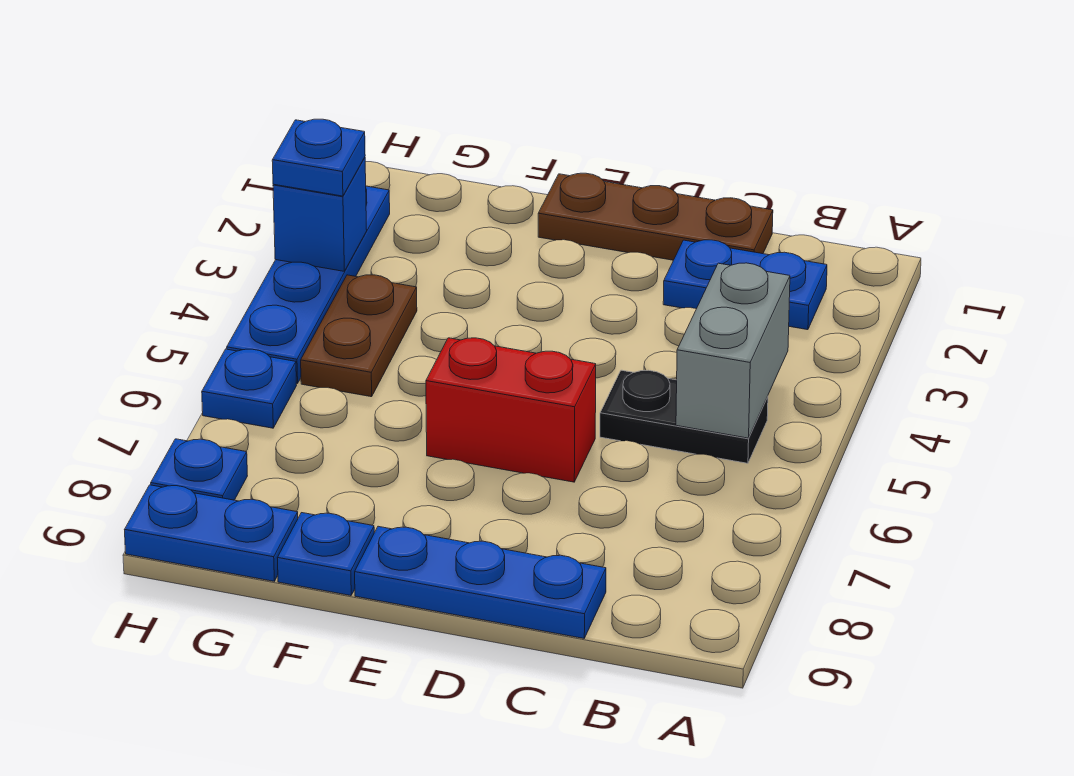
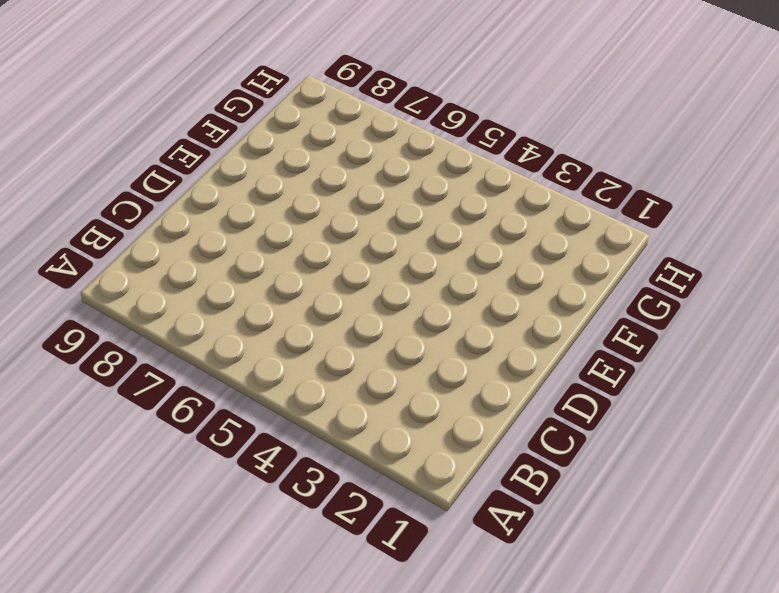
none -> blue 1x2 plate [663,240,827,330]
none -> black 1x2 plate [600,370,768,463]
none -> brown 1x3 plate [538,173,773,260]

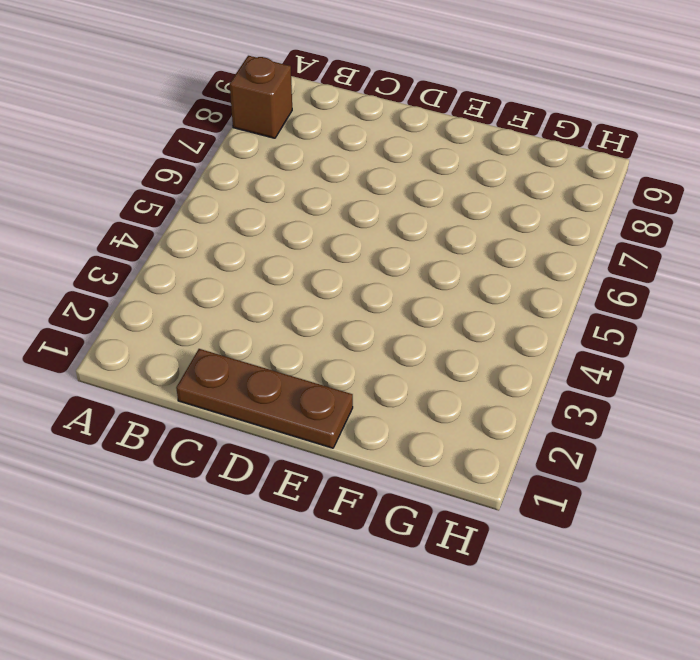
brown 1x1 brick [230,56,292,138] -> none
none -> blue 1x2 plate [663,240,827,330]
none -> black 1x2 plate [600,370,768,463]
none -> blue 1x3 plate [355,526,606,638]

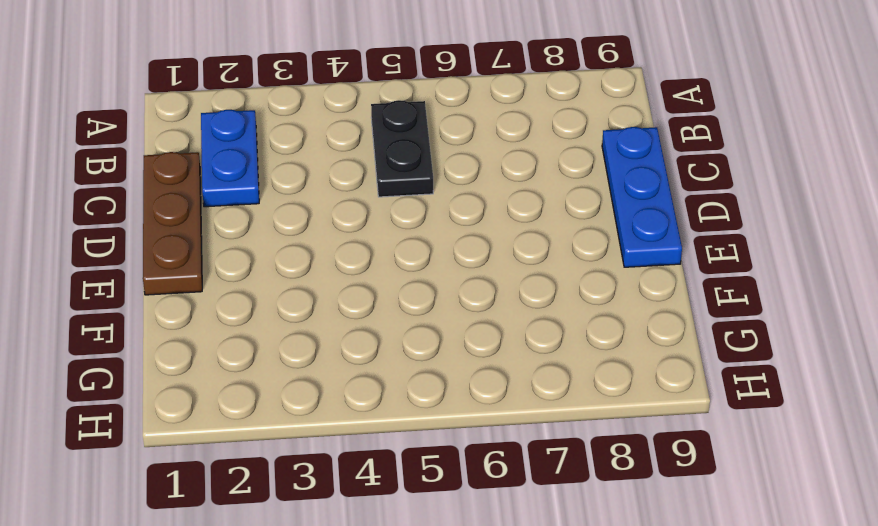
none -> red 1x2 brick [426,338,596,482]
none -> blue 1x1 plate [278,513,374,596]
none -> brown 1x2 plate [301,275,417,397]

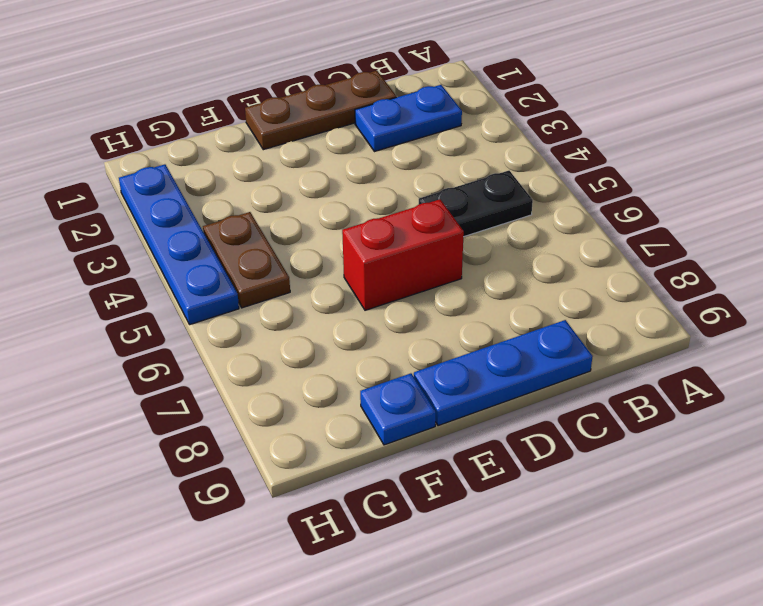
none -> blue 1x2 plate [125,485,298,581]
none -> blue 1x1 plate [202,349,297,428]
none -> blue 1x1 plate [151,439,247,500]

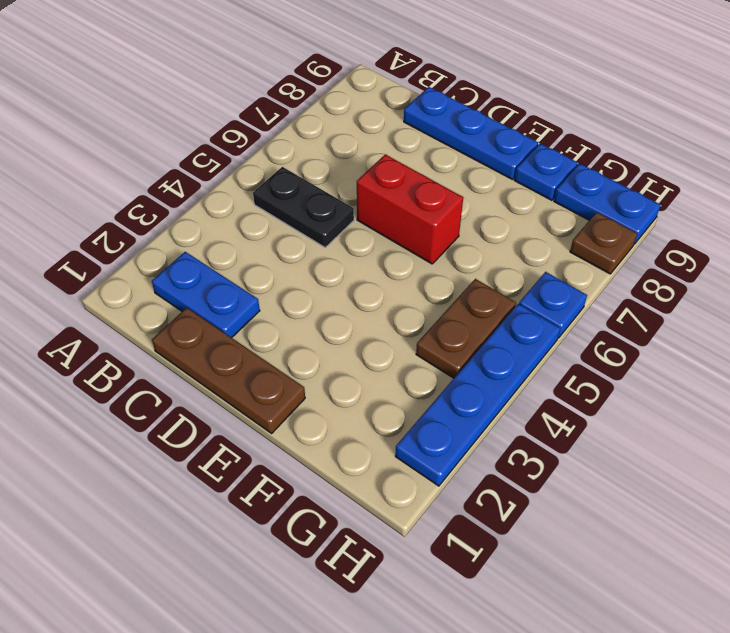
brown 1x1 plate [570,212,637,274] -> blue 1x1 plate [151,439,247,500]
none -> grey 1x2 brick [676,263,790,438]
none -> blue 1x1 brick [273,157,367,271]
none -> blue 1x1 plate [272,119,365,196]

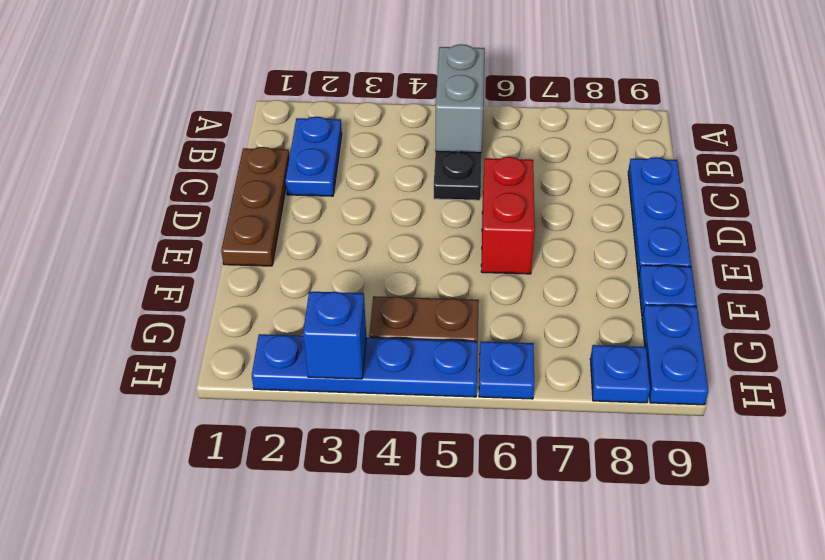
grey 1x2 brick [435,44,485,153] -> grey 1x2 brick turned to [676,263,790,438]
none -> blue 1x1 plate [272,119,365,196]

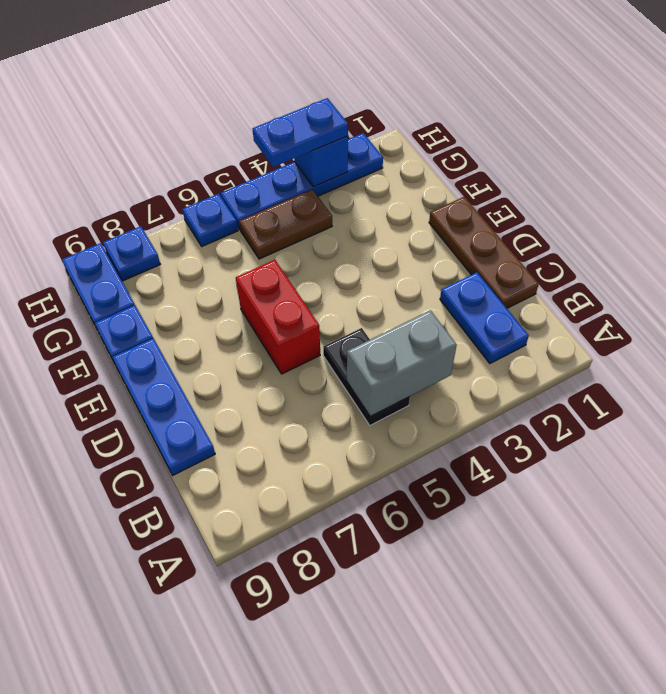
blue 1x2 plate [253,98,348,167] -> blue 1x1 plate [272,119,365,196]

